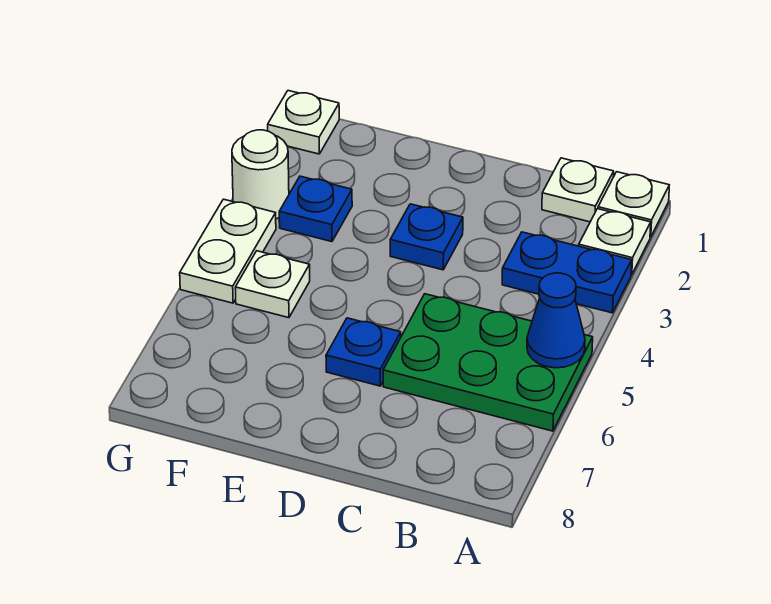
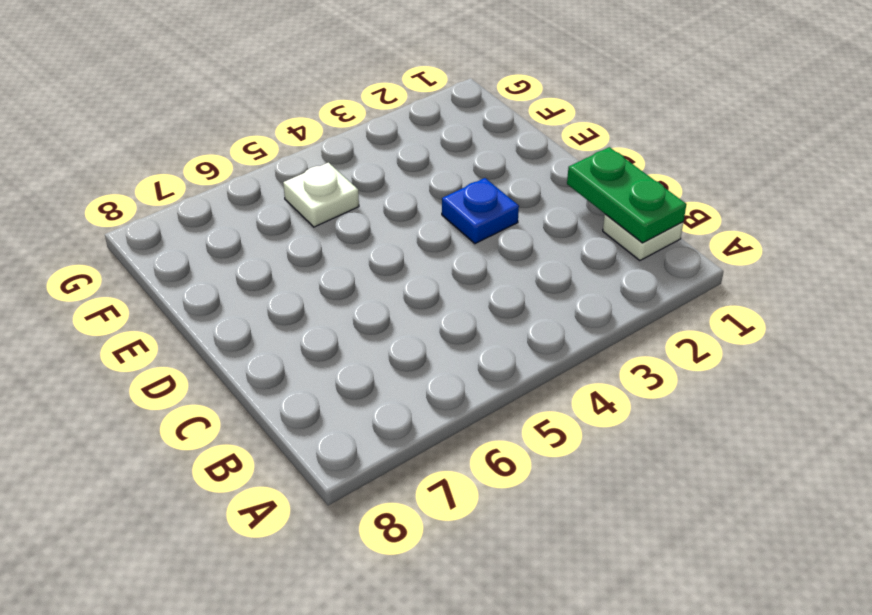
green 1x2 plate [567,147,687,243] -> none
none -> white 1x1 plate [598,172,669,237]
none -> white 1x1 plate [579,209,651,275]
none -> blue 1x2 plate [502,232,632,313]

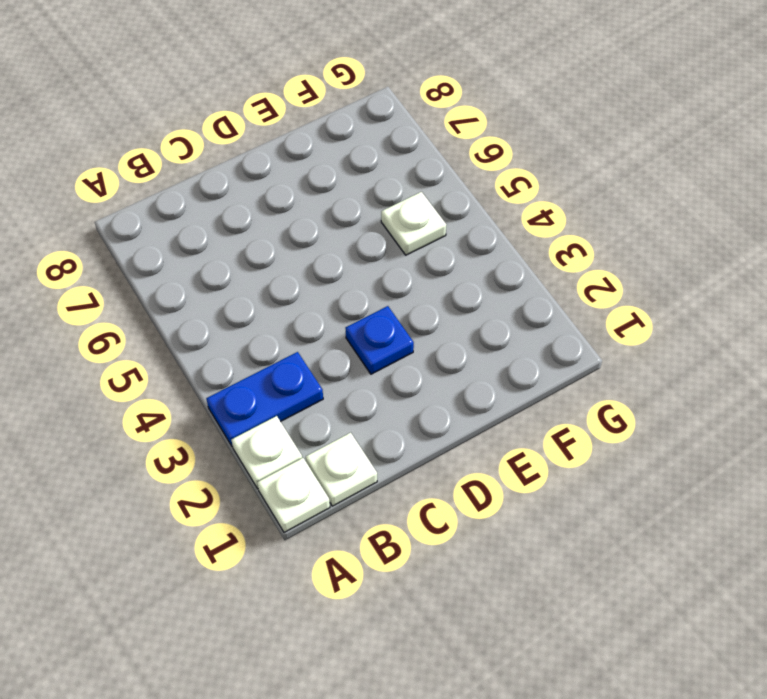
none -> green 2x3 plate [383,294,593,431]
none -> blue 1x1 plate [326,318,401,386]
none -> blue 1x1 plate [279,176,352,242]

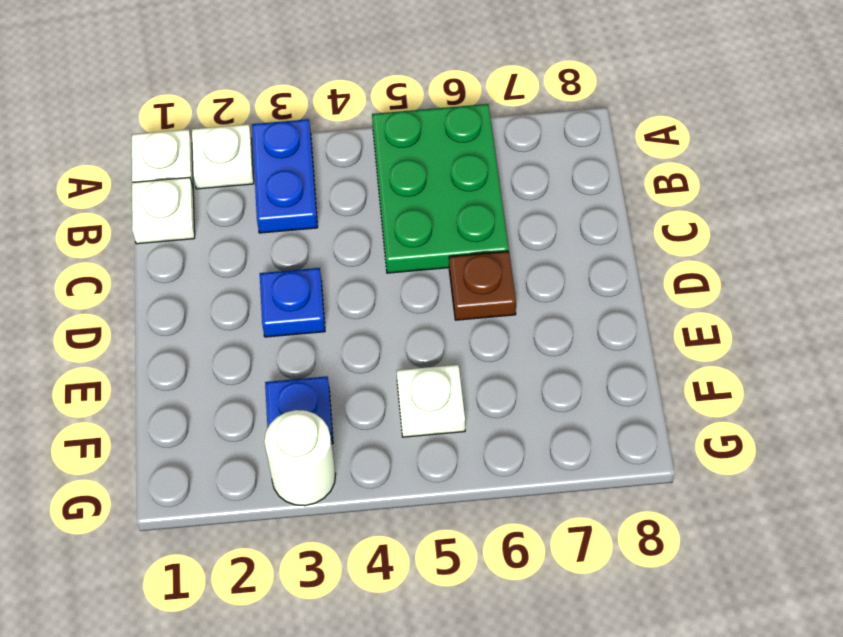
brown 1x1 plate [449,251,516,320] -> blue 1x1 plate [326,318,401,386]
none -> white 1x1 plate [268,91,339,154]
none -> white 1x2 plate [180,199,276,303]
none -> blue 1x1 cone [527,273,585,368]

